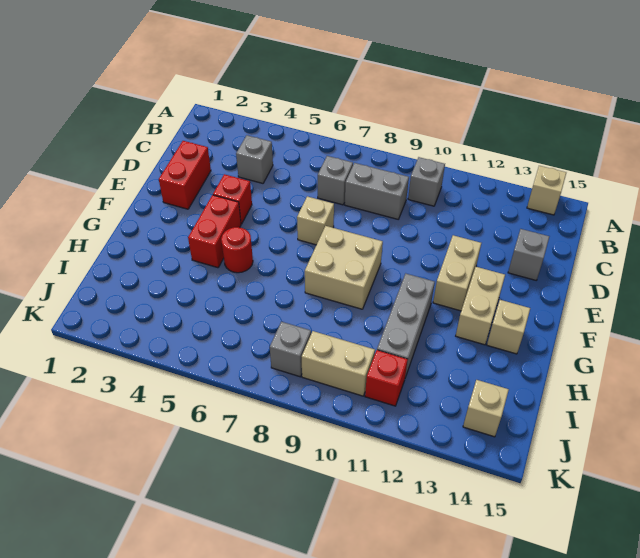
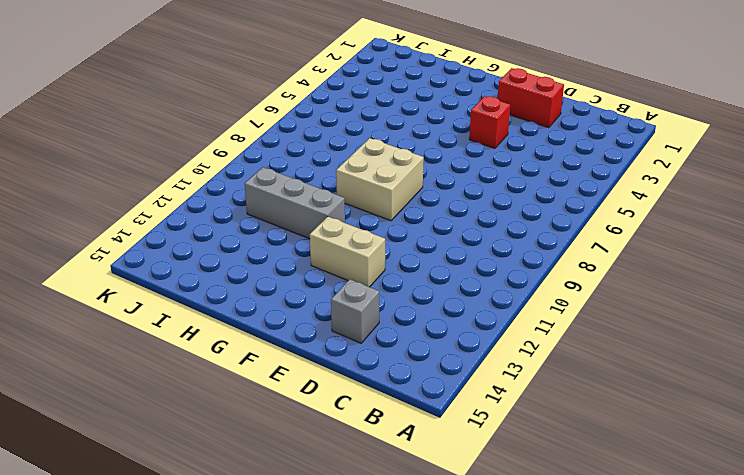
none -> tan 1x1 brick [527,166,566,215]
none -> grey 1x1 brick [408,157,445,206]
none -> grey 1x1 brick [236,135,273,183]

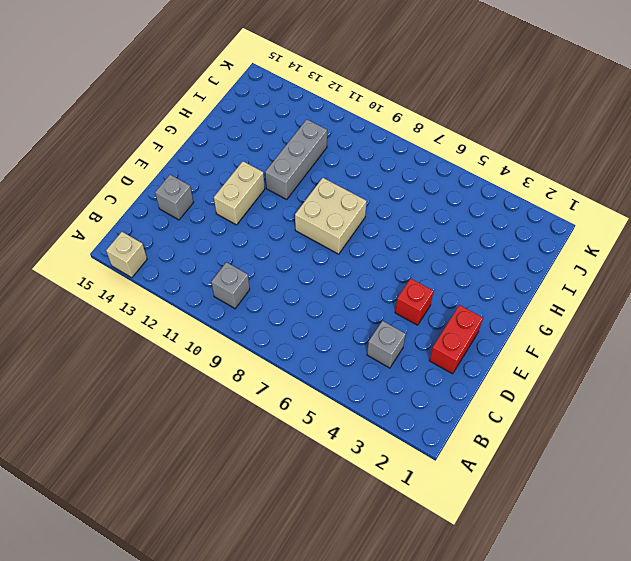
none -> grey 1x1 brick [318,156,353,205]
none -> grey 1x2 brick [345,163,409,219]
none -> tan 1x1 brick [297,196,334,245]

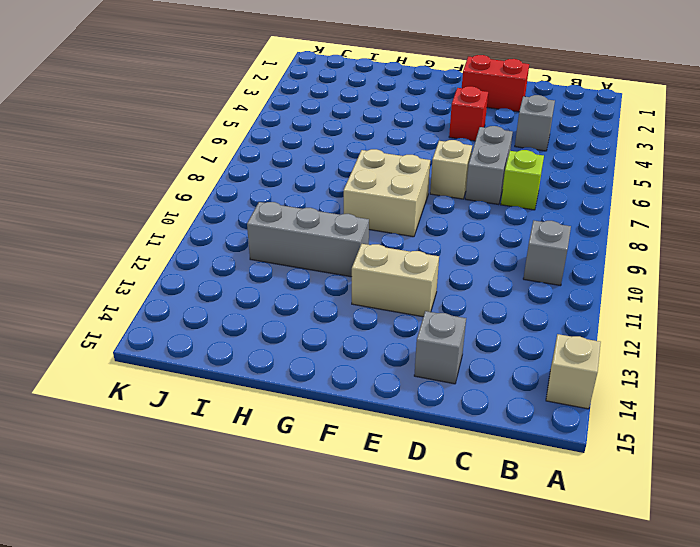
lime 1x1 brick [501,150,544,210] -> grey 1x1 brick [318,156,353,205]
grey 1x2 brick [465,126,513,205] -> grey 1x2 brick moved to [345,163,409,219]
none -> red 1x2 brick [188,195,241,268]
none -> tan 1x2 brick [456,267,505,345]
none -> red 1x1 round brick [221,227,253,273]

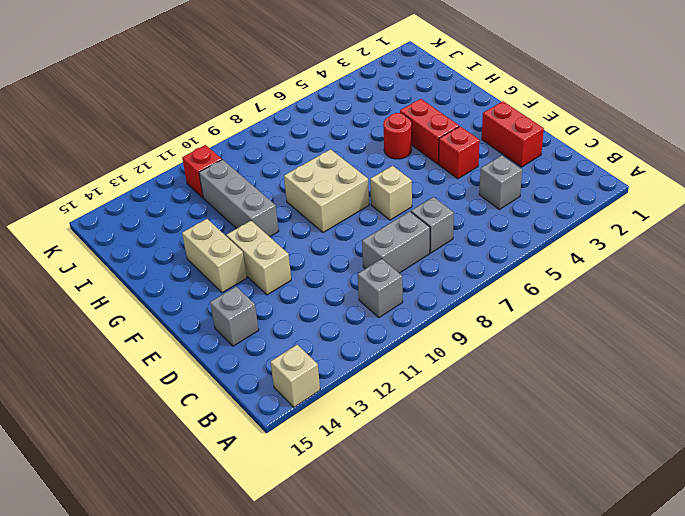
none -> tan 1x1 brick [487,300,530,354]
none -> grey 1x1 brick [270,322,311,377]
none -> tan 1x2 brick [302,331,375,396]

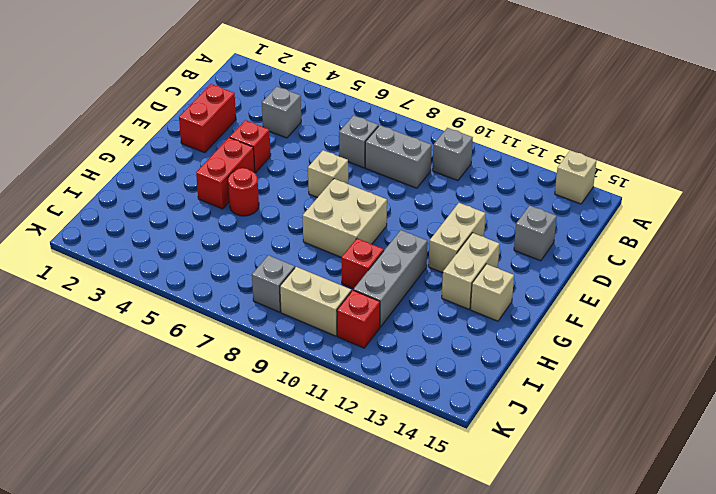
red 1x1 brick [342,238,384,289] -> none
none -> tan 1x1 brick [463,380,509,437]

